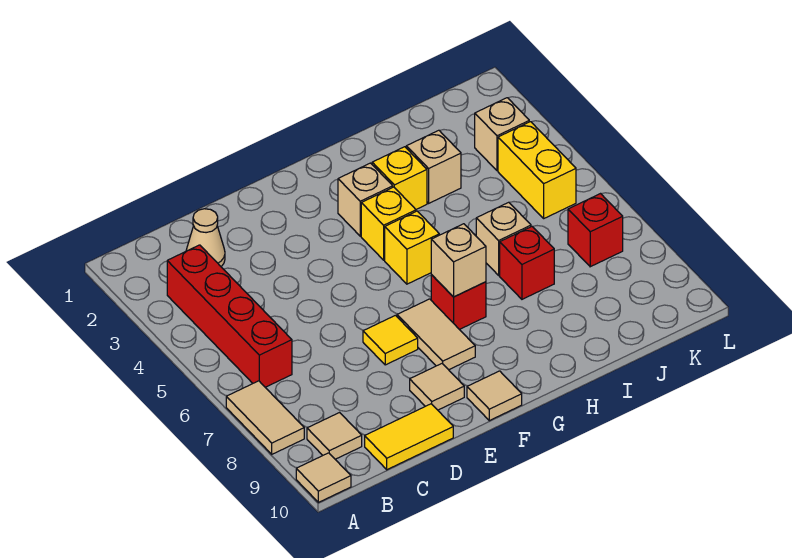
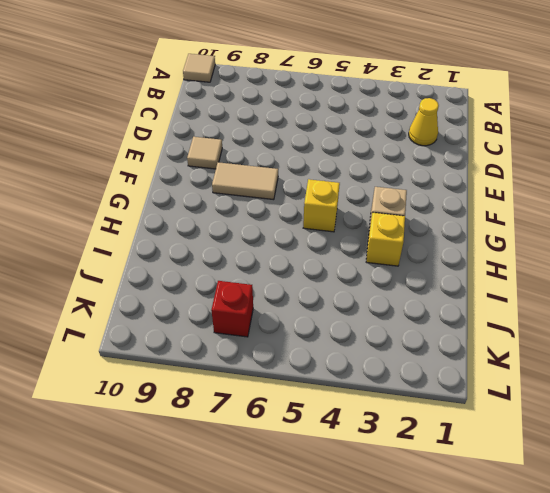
yellow 1x1 cone [409,98,439,146] -> tan 1x1 cone [186,209,225,266]
none -> tan 1x2 tile [226,381,304,454]
none -> red 1x4 brick [167,245,292,387]
none -> tan 1x1 tile [307,413,362,459]

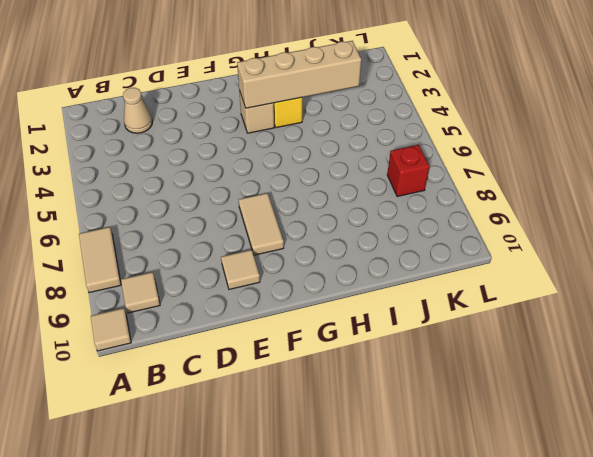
tan 1x4 brick [237,41,361,108] -> none
none -> red 1x4 brick [167,245,292,387]
none -> yellow 1x2 tile [365,404,453,470]
none -> yellow 1x1 tile [363,315,418,365]

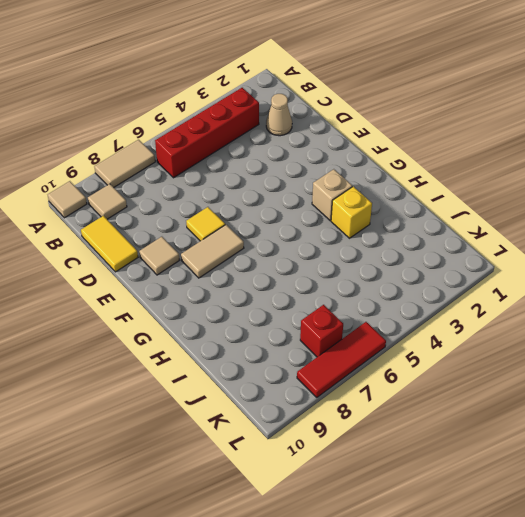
red 1x3 tile [297,322,386,397] -> none
none -> tan 1x1 tile [467,371,522,421]
none -> yellow 1x1 brick [361,187,416,260]
none -> yellow 1x1 brick [385,211,439,284]

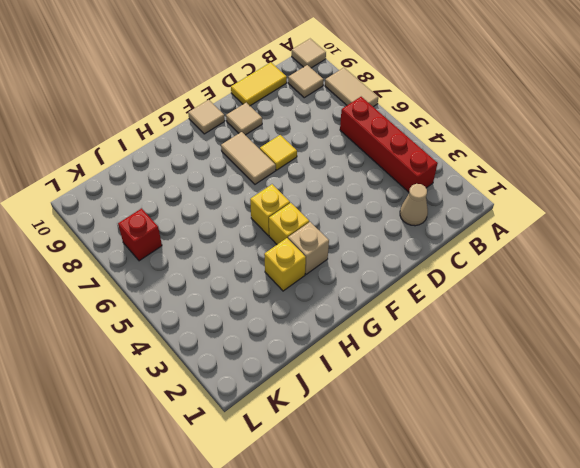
none -> red 1x1 brick [431,275,486,330]
none -> tan 1x1 brick [406,130,461,203]
none -> tan 1x1 brick [476,202,531,275]

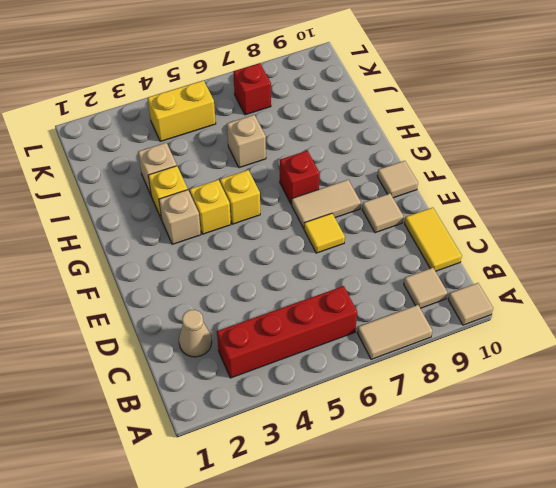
none -> red 1x1 brick [500,227,554,299]
none -> tan 1x1 brick [475,98,529,171]
none -> tan 1x1 brick [431,224,486,297]

